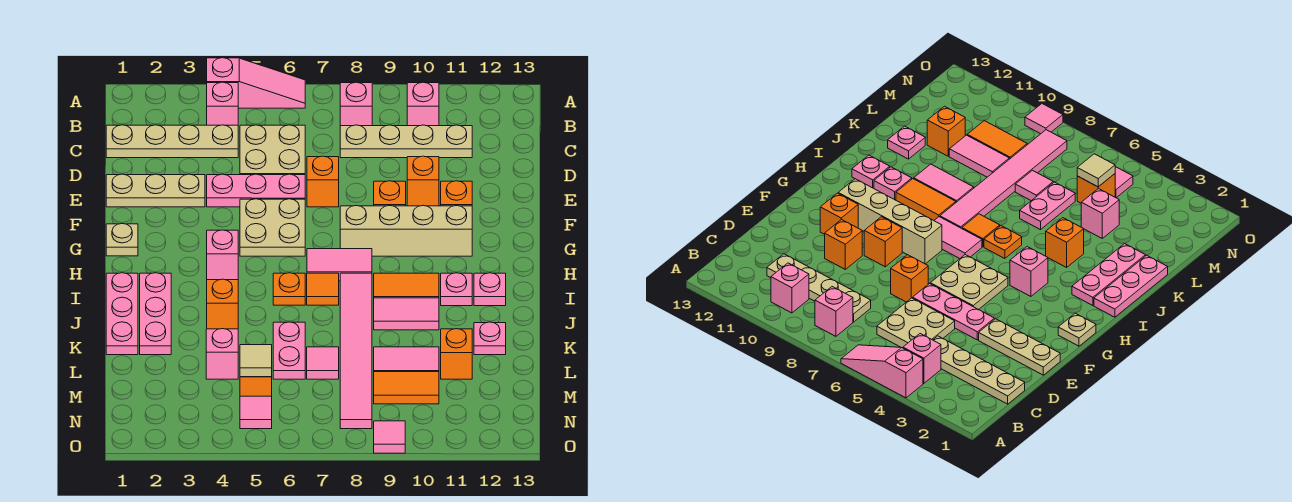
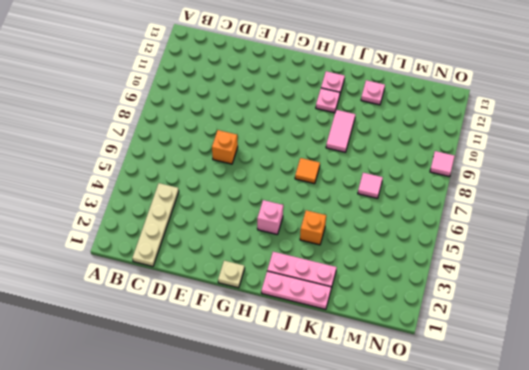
none -> pink 1x3 slope [207,58,305,108]
none -> pink 1x1 brick [207,82,238,125]
none -> pink 1x1 brick [340,82,372,126]
none -> pink 1x1 brick [407,82,439,126]

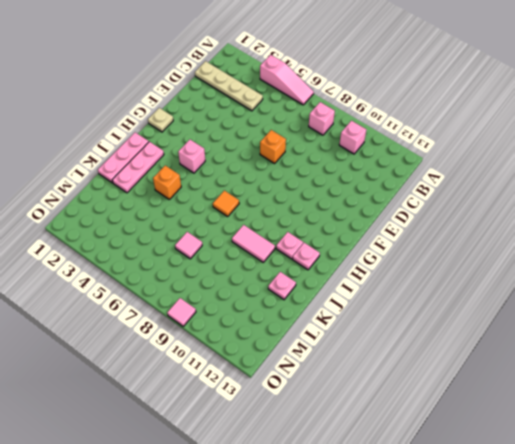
none -> pink 1x1 brick [207,82,238,125]
none -> tan 2x2 plate [240,125,305,175]
none -> tan 1x4 plate [340,125,472,158]
none -> tan 1x3 plate [106,174,205,207]

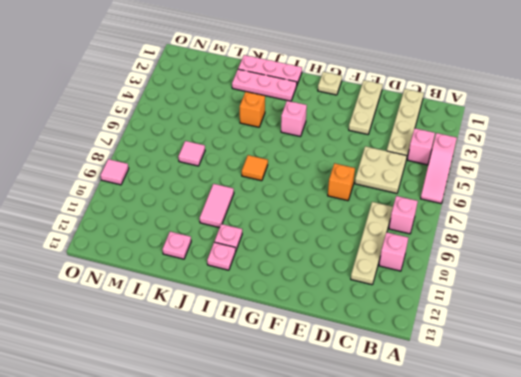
none -> pink 1x3 plate [207,174,305,207]
none -> orange 1x1 brick [407,156,439,206]
none -> tan 2x2 plate [240,199,305,256]
none -> orange 1x1 brick [374,181,406,206]

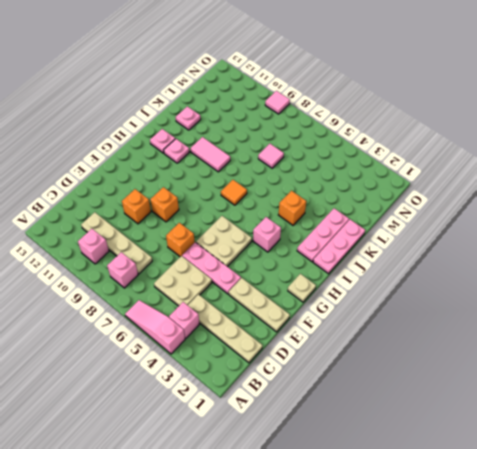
none -> orange 1x1 brick [441,181,472,206]
none -> tan 1x4 brick [340,206,472,256]
none -> pink 1x2 tile [307,249,372,281]
none -> orange 1x1 plate [273,273,305,305]

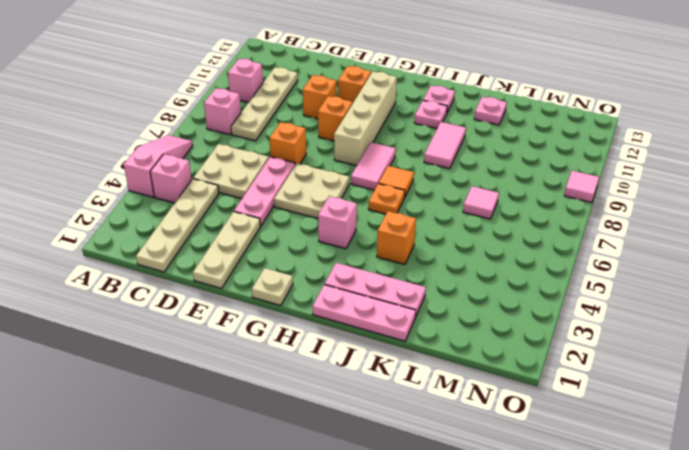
none -> pink 1x6 tile [340,273,372,429]
none -> orange 1x2 tile [374,273,439,298]
none -> pink 1x2 plate [273,322,305,379]
none -> pink 1x1 brick [206,329,238,379]

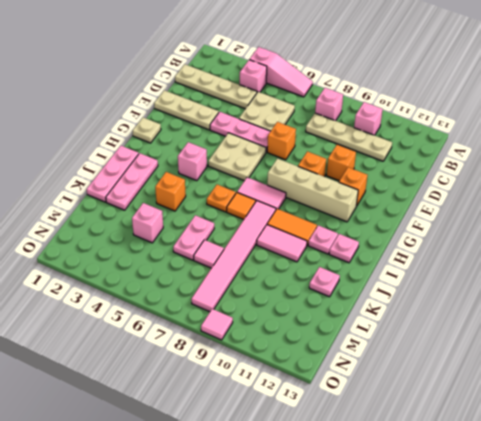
none -> pink 1x2 tile [374,347,439,372]
none -> orange 1x1 brick [441,329,472,379]
none -> orange 1x1 brick [240,377,272,396]
none -> orange 1x2 tile [374,372,439,404]

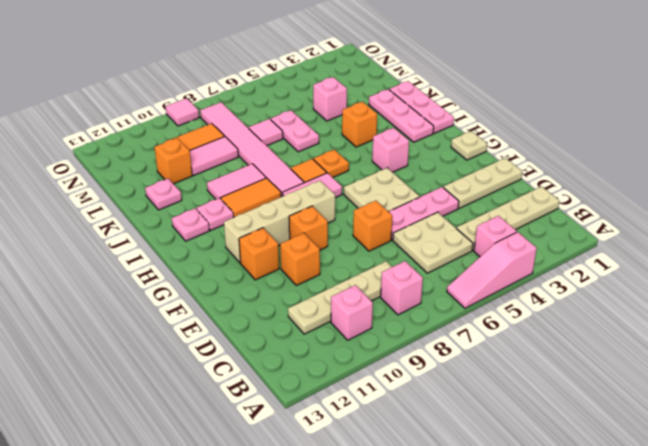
none -> orange 1x1 brick [240,377,272,396]
none -> pink 1x1 tile [240,396,272,429]
none -> tan 1x1 tile [240,345,272,377]

